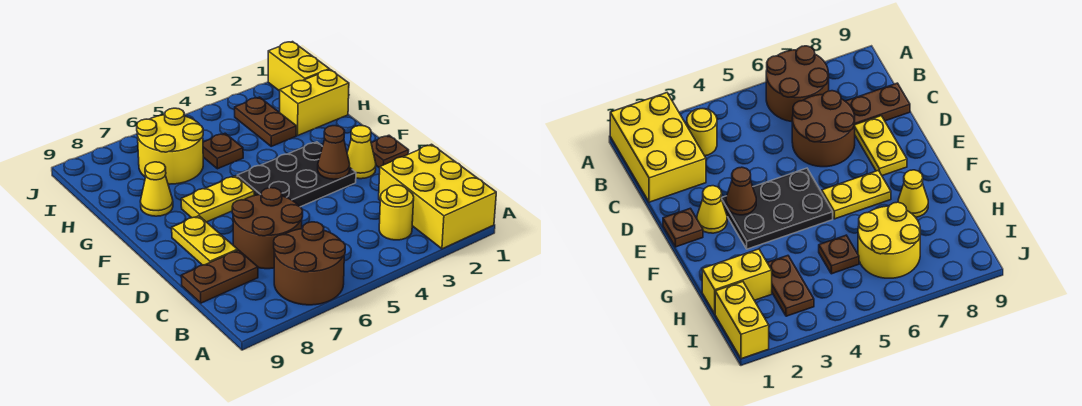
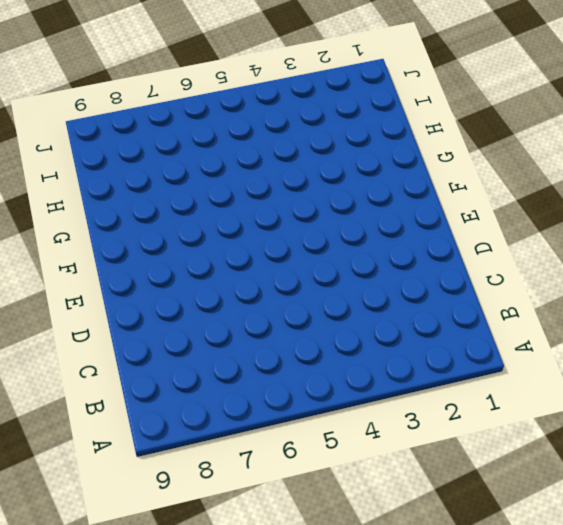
none -> yellow 2x3 brick [379,144,496,249]
none -> brown 2x2 round brick [274,222,345,305]
none -> yellow 1x1 round brick [379,185,414,240]

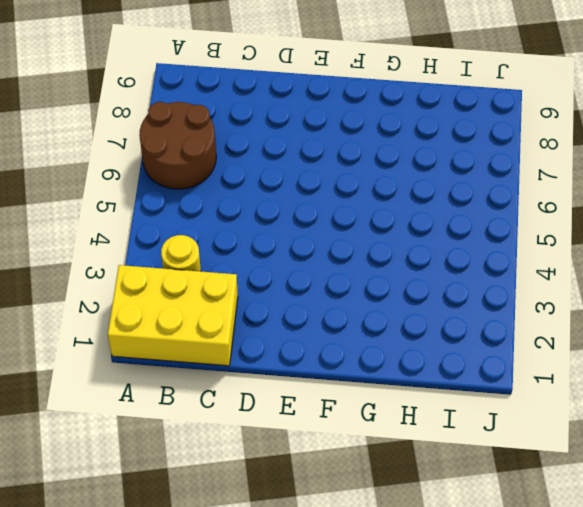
none -> brown 2x2 round brick [232,188,303,269]
none -> brown 1x2 plate [181,250,258,303]
none -> yellow 1x2 plate [172,216,238,265]

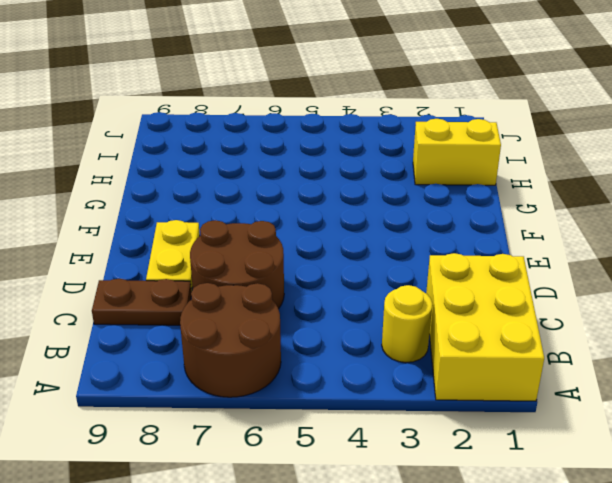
none -> brown 1x1 plate [371,135,409,168]
none -> yellow 1x1 cone [347,126,376,179]
none -> black 2x3 plate [237,142,356,207]

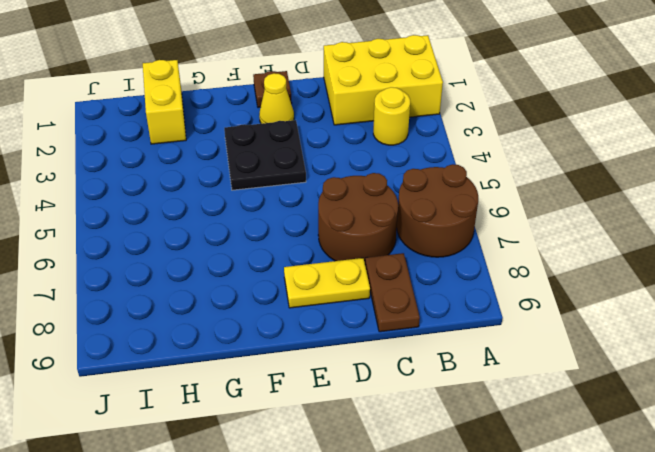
black 2x2 plate [224,120,306,190] -> black 2x3 plate [237,142,356,207]
none -> yellow 1x2 plate [181,176,254,222]
none -> yellow 1x1 cone [140,162,173,216]
none -> brown 1x2 plate [235,97,296,146]

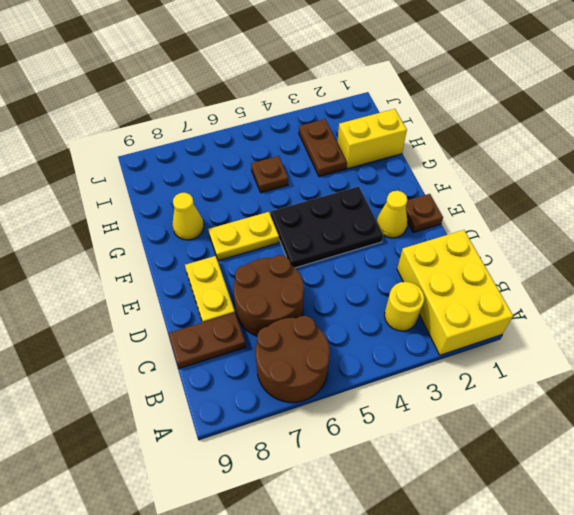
none -> yellow 2x2 round brick [137,108,203,184]
none -> yellow 1x2 brick [268,42,329,91]
none -> brown 1x1 cone [318,126,350,179]

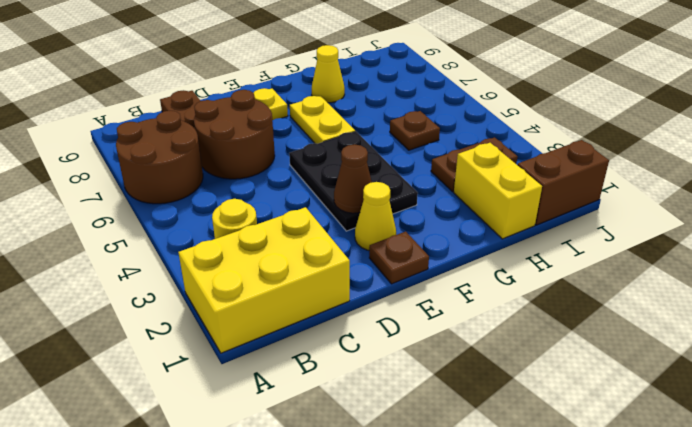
brown 1x2 brick [518,140,609,225] -> yellow 1x2 brick [268,42,329,91]
none -> yellow 2x2 round brick [137,108,203,184]

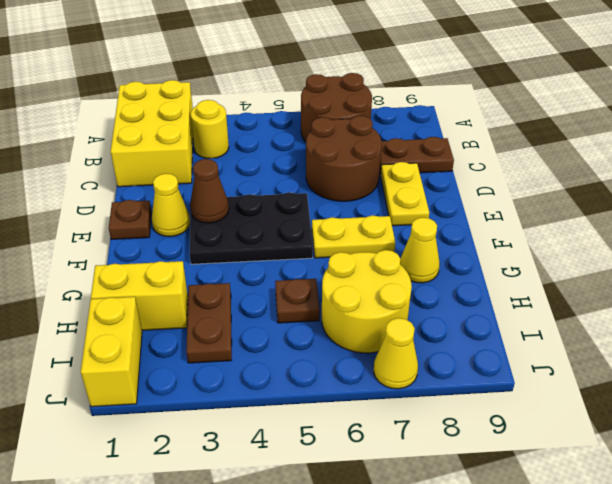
yellow 1x1 cone [374,318,418,389] -> none

